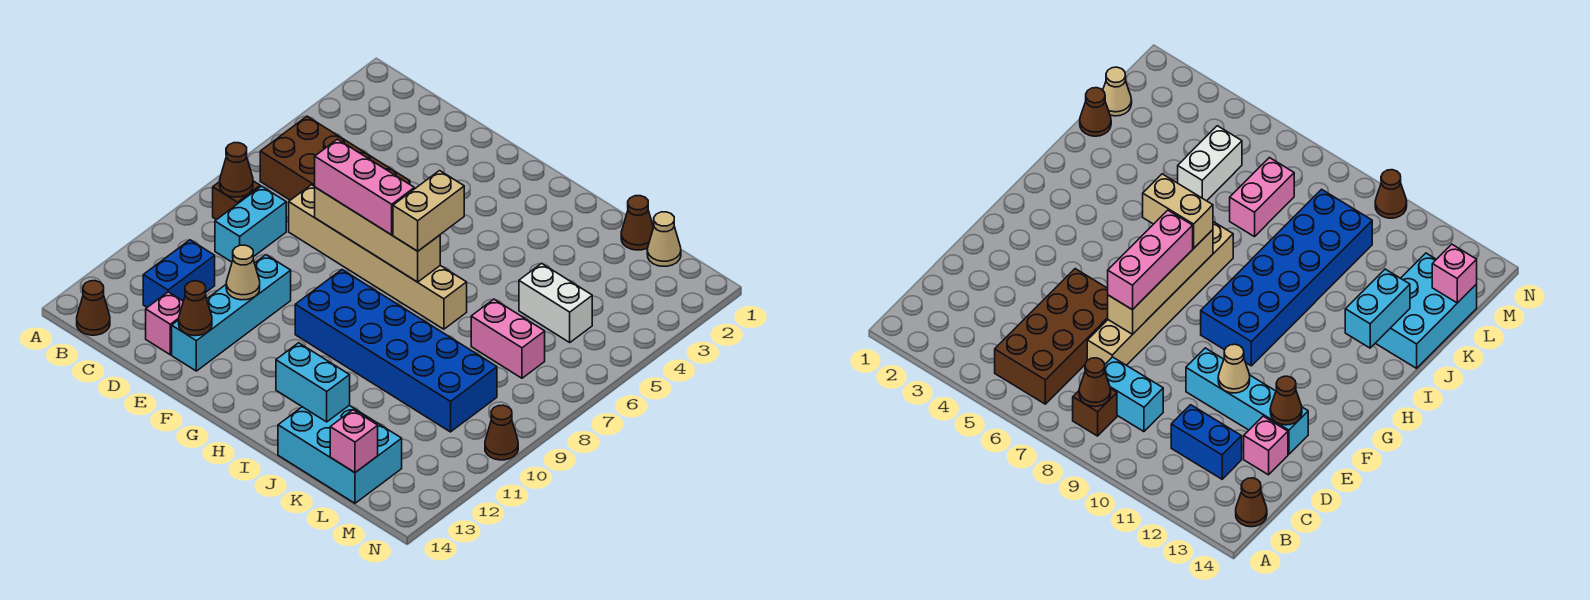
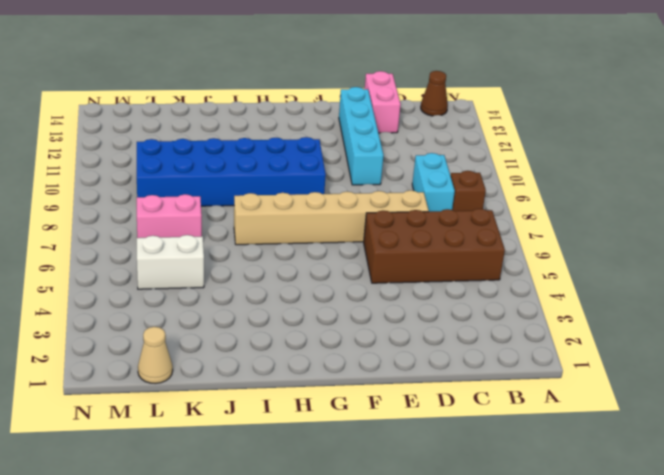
pink 1x2 brick [365,71,401,133] -> pink 1x1 brick [146,292,183,355]
none -> blue 1x2 brick [143,240,215,307]
none -> cyan 2x3 brick [278,405,402,503]
none -> brown 1x1 cone [621,196,653,250]

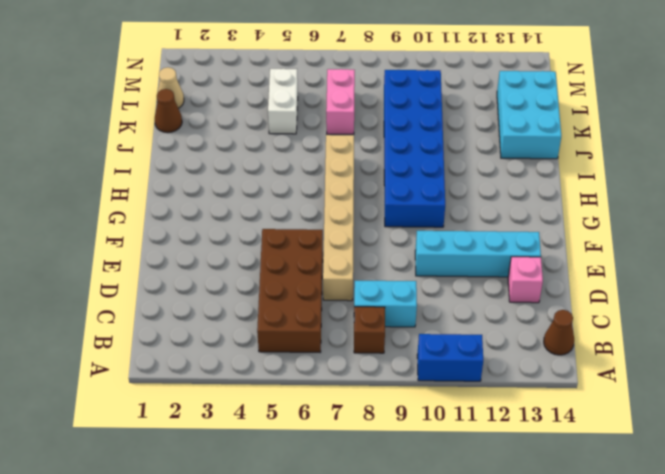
blue 1x2 brick [417,334,483,381] -> blue 1x2 brick moved to [143,240,215,307]
none -> brown 1x1 cone [485,405,518,460]
none -> brown 1x1 cone [220,143,253,197]
none -> tan 1x4 brick [315,187,440,282]

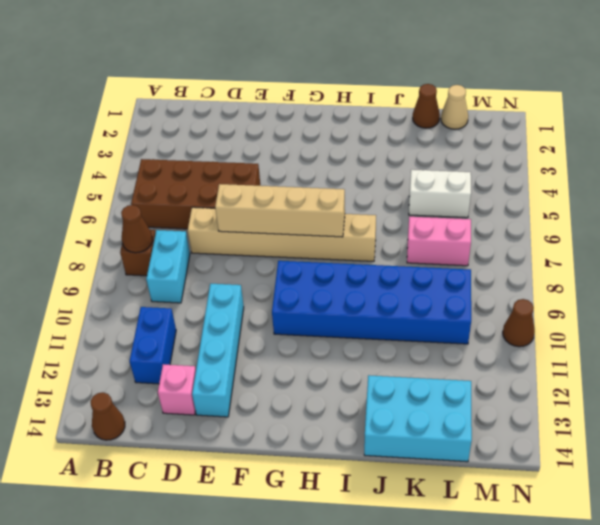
none -> tan 1x1 cone [226,245,260,300]
none -> brown 1x1 cone [179,281,212,336]
none -> cyan 1x2 brick [276,343,350,422]

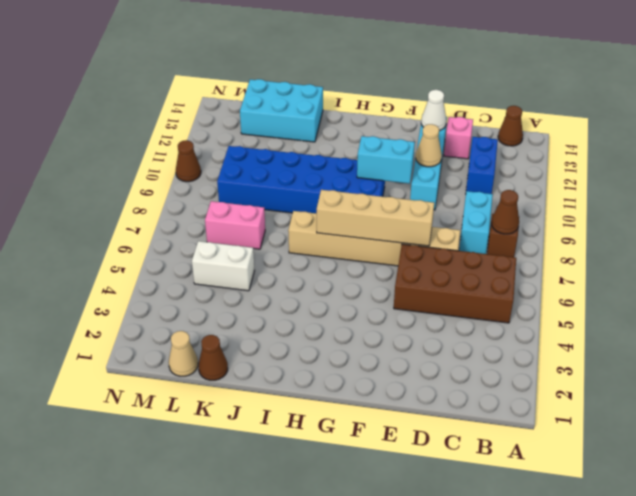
white 1x1 cone [421,90,447,131] -> brown 1x1 cone [179,281,212,336]
cyan 1x2 brick [357,136,415,184] -> cyan 1x2 brick moved to [276,343,350,422]
none -> pink 1x1 brick [330,410,378,473]
none -> pink 1x3 brick [315,139,414,235]
none -> tan 1x2 brick [393,171,464,251]

